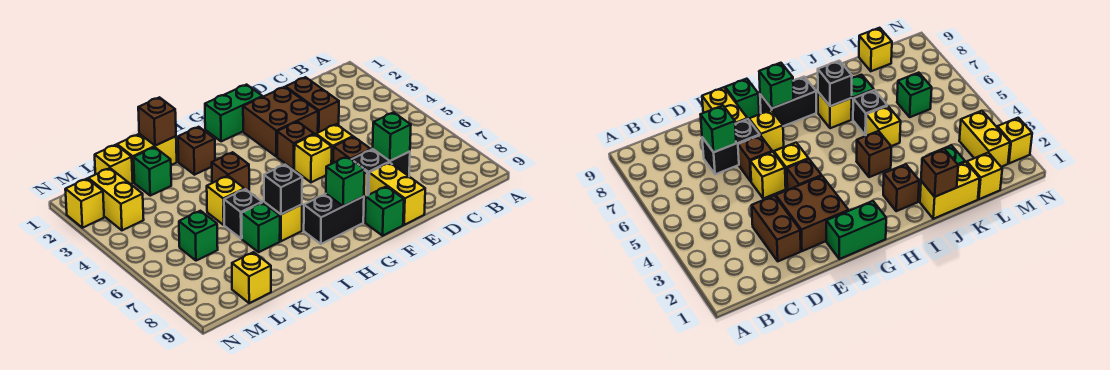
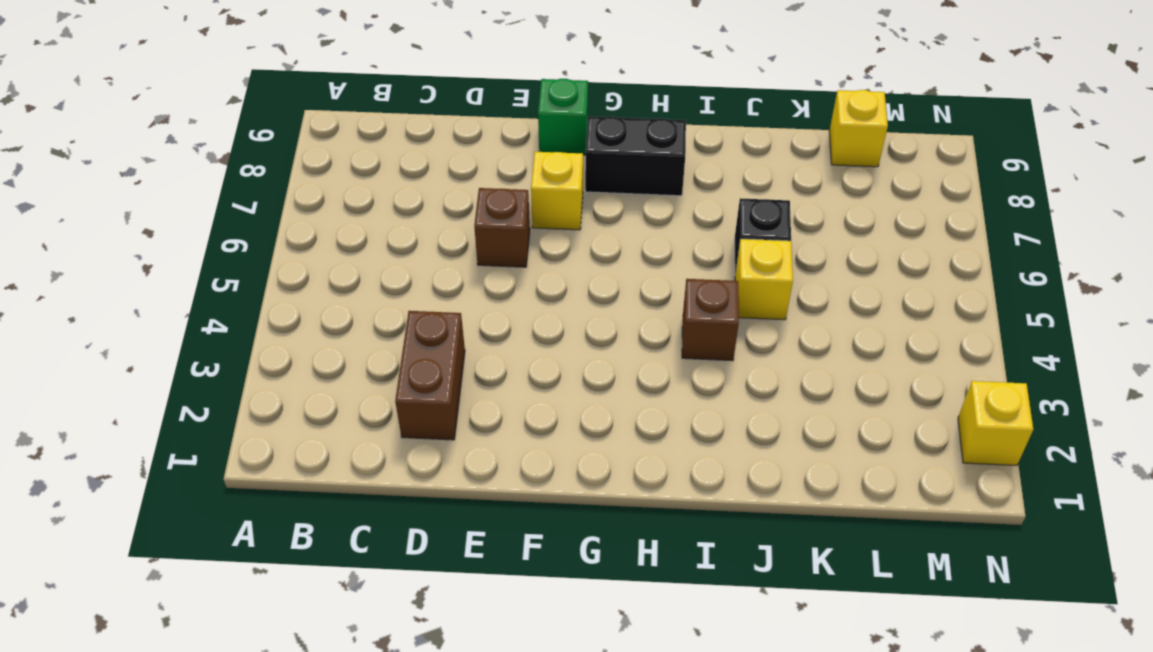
none -> black 1x2 brick [352,149,410,196]
none -> brown 2x2 brick [243,87,318,157]
none -> yellow 1x1 brick [316,124,353,164]

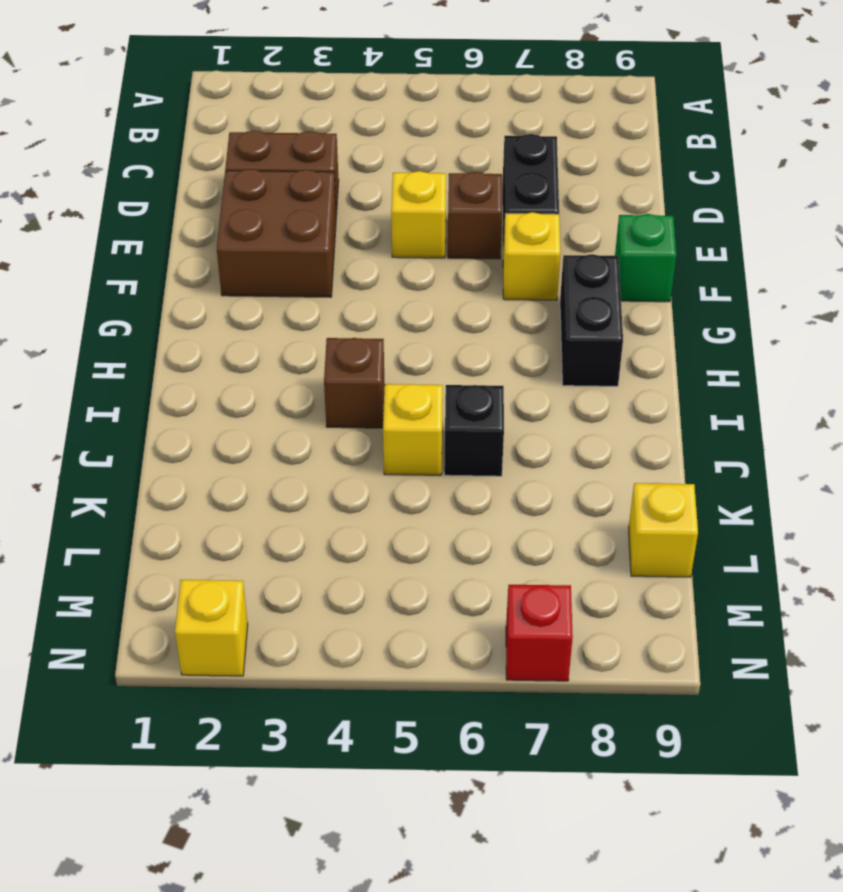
red 1x1 brick [506,585,573,681] -> none
none -> yellow 1x2 brick [369,163,425,225]
none -> green 1x2 brick [205,85,263,141]
none -> brown 1x1 brick [277,122,314,169]

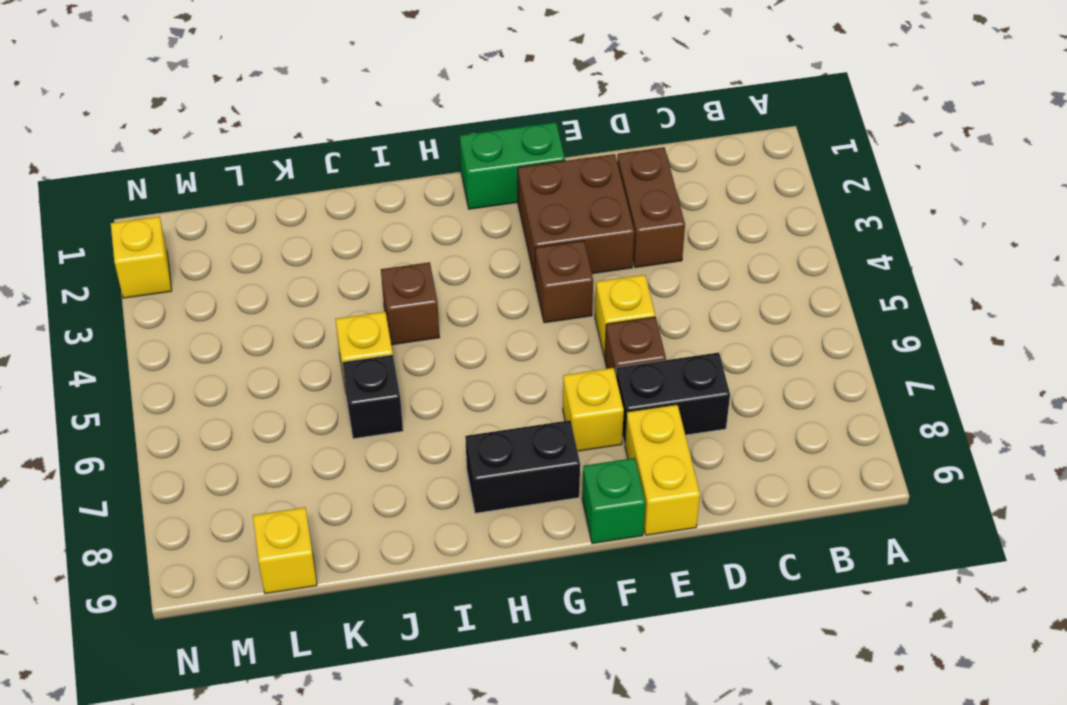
none -> yellow 1x1 brick [294,134,332,182]
none -> brown 1x1 brick [178,127,215,175]
none -> yellow 1x1 brick [264,202,302,241]

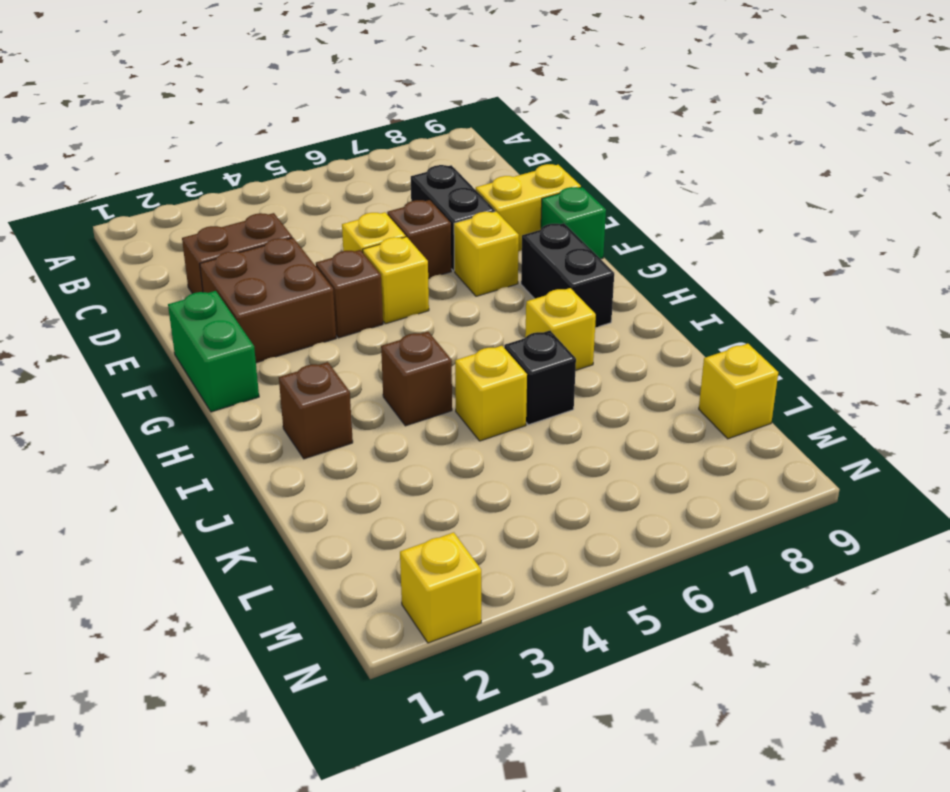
none -> yellow 1x2 brick [117,134,177,182]
none -> green 1x1 brick [242,203,280,252]
none -> green 1x1 brick [134,147,171,196]

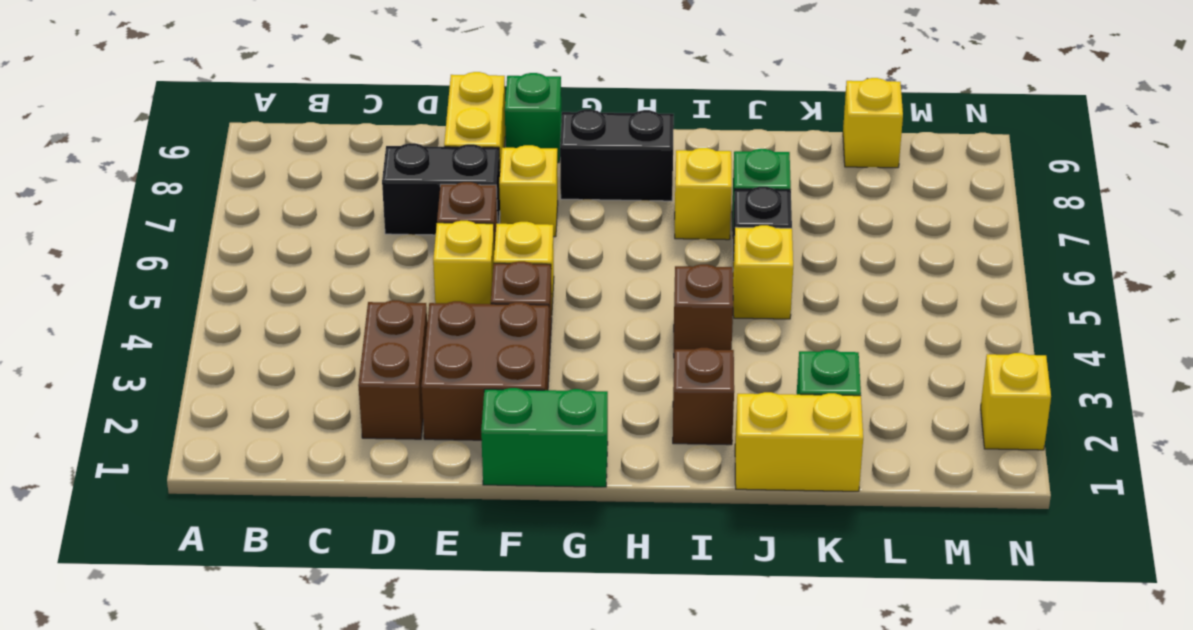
none -> yellow 1x1 brick [95,145,133,184]
none -> green 1x1 brick [179,211,218,261]
none -> yellow 1x2 brick [88,168,144,230]

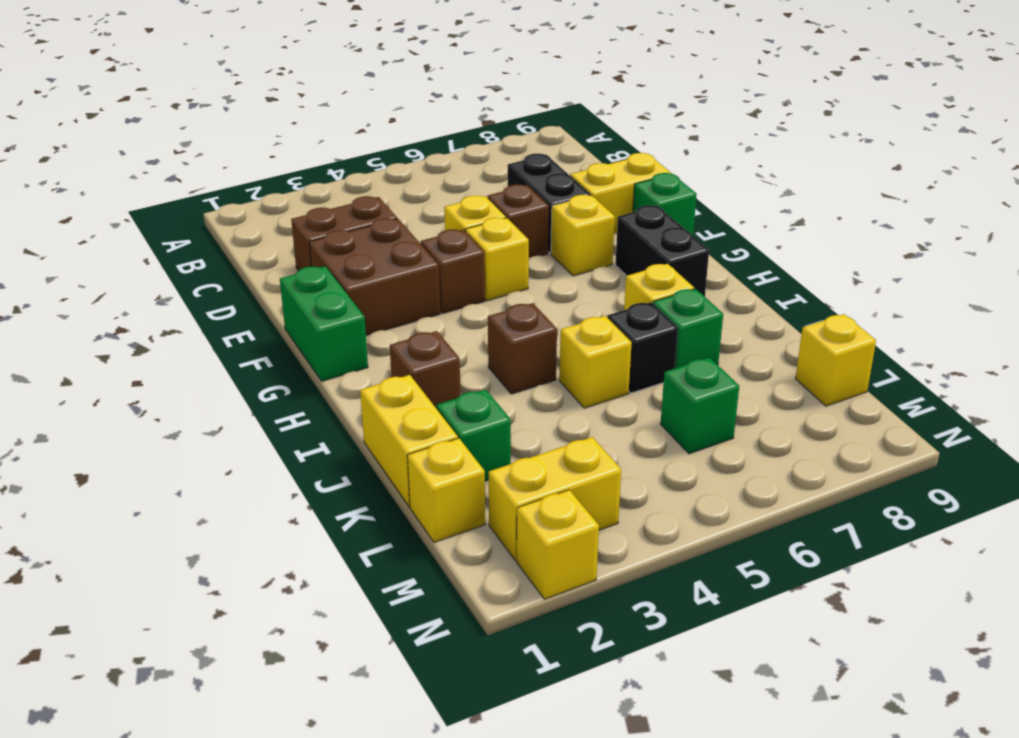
none -> green 1x1 brick [373,112,411,161]
none -> green 1x1 brick [326,157,365,206]
none -> black 1x1 brick [264,165,302,214]

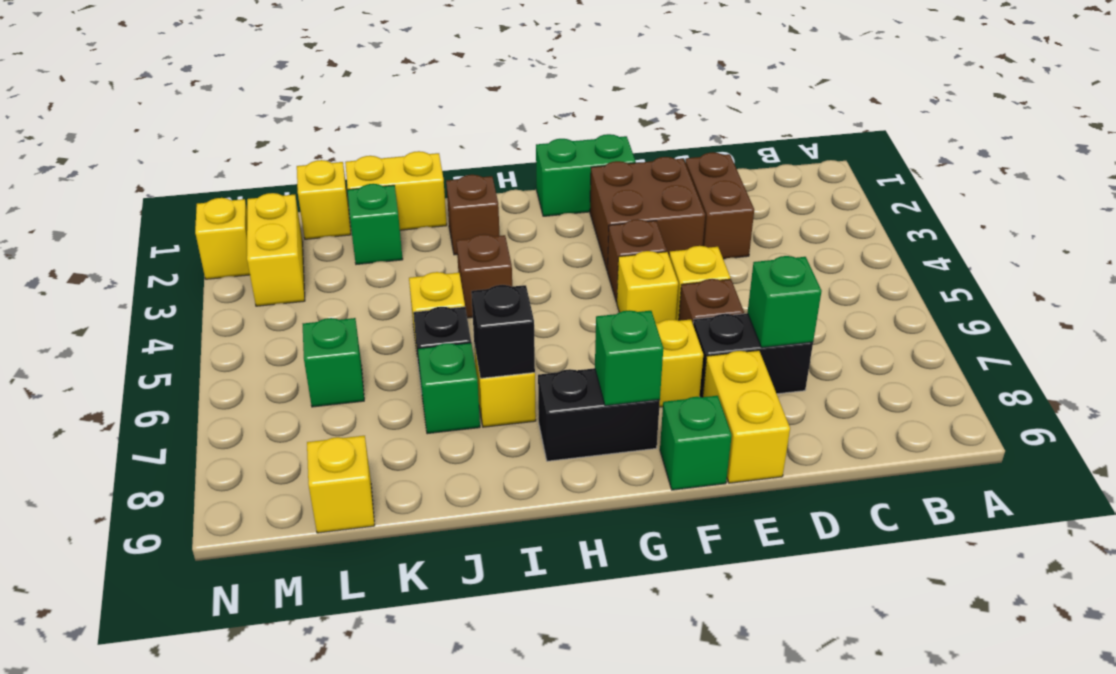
none -> brown 1x1 brick [138,97,176,146]

